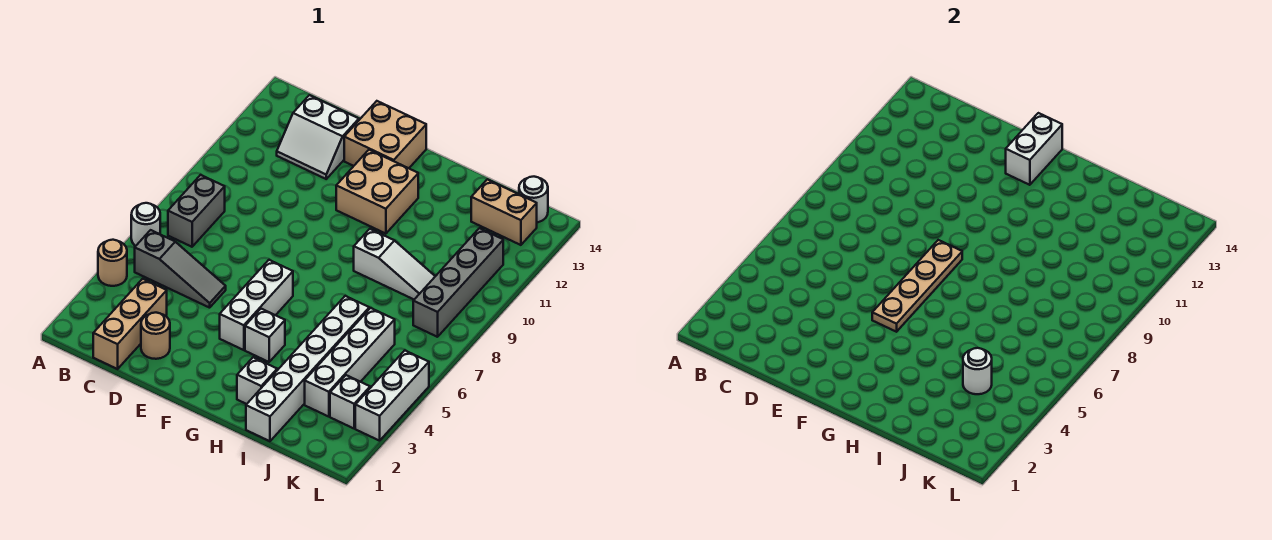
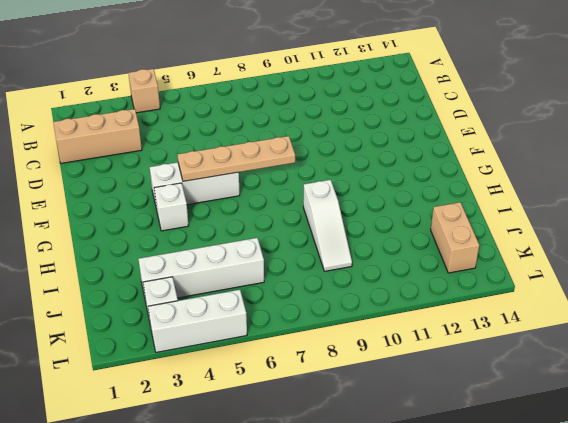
tan 1x1 brick [129,69,160,113] -> tan 1x1 round brick [98,240,127,286]
none -> white 1x1 round brick [131,203,160,246]
none -> grey 1x3 slope [135,230,226,308]
none -> grey 1x2 brick [168,175,225,247]

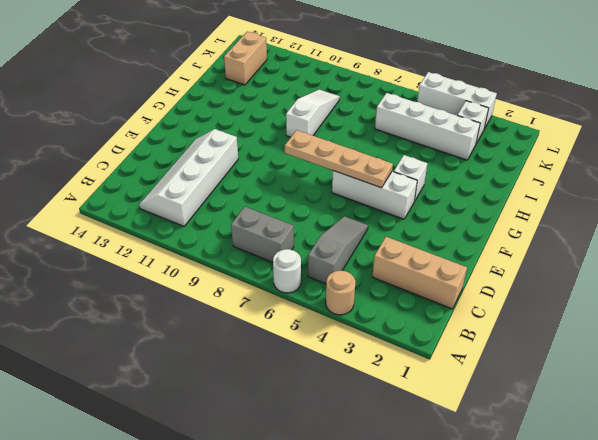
white 2x4 slope [139,129,238,226] -> white 2x2 slope [277,95,359,179]
none -> tan 1x1 round brick [141,313,170,359]
none -> tan 2x2 brick [344,101,426,168]
none -> tan 2x2 brick [336,150,418,234]

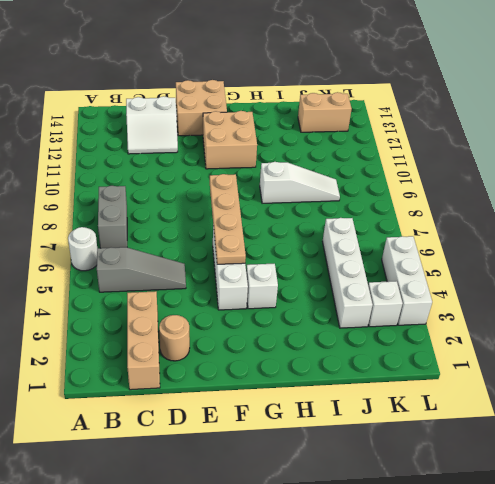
none -> tan 1x1 round brick [98,240,127,286]
none -> white 1x1 brick [237,357,277,404]
none -> white 1x6 brick [246,296,369,441]

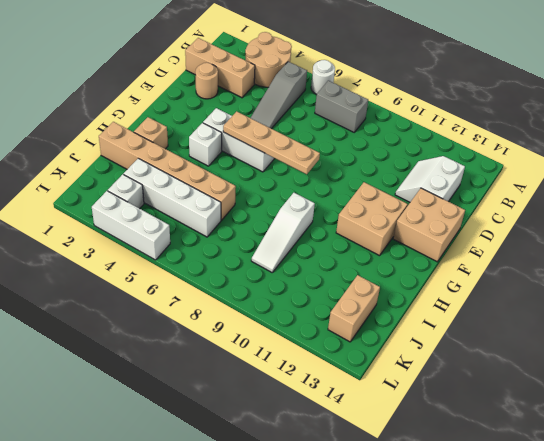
tan 2x2 round brick [245,32,292,87] -> tan 1x1 round brick [98,240,127,286]
tan 1x1 brick [134,117,168,149] -> white 1x1 brick [237,357,277,404]
tan 1x6 brick [99,122,236,220] -> white 1x6 brick [246,296,369,441]
none -> grey 1x4 brick [413,228,503,337]
none -> white 1x1 round brick [519,177,548,222]
none -> white 1x2 brick [1006,113,1062,185]

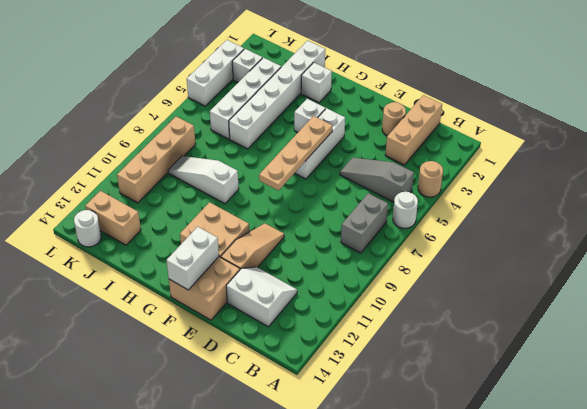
tan 1x3 slope [221,223,284,269] -> none
tan 1x4 brick [117,116,196,203] -> grey 1x4 brick [413,228,503,337]
none -> white 1x1 round brick [963,348,992,394]

